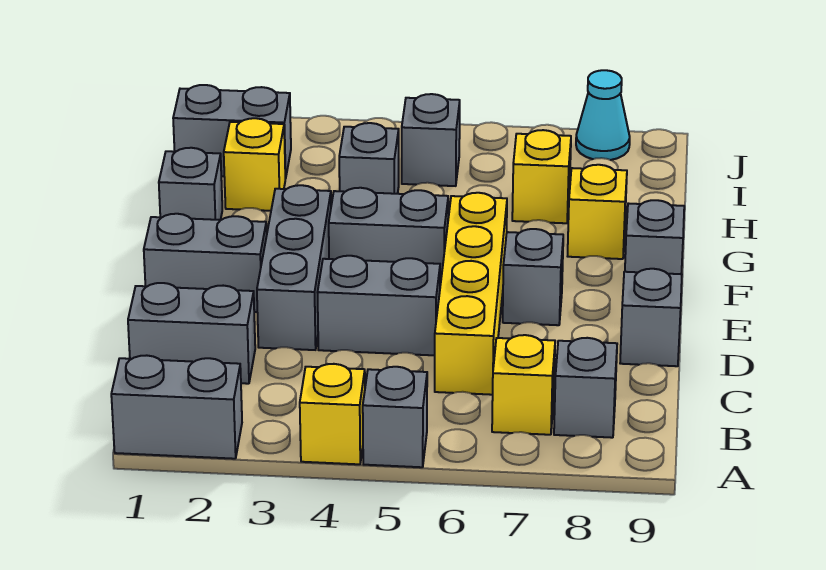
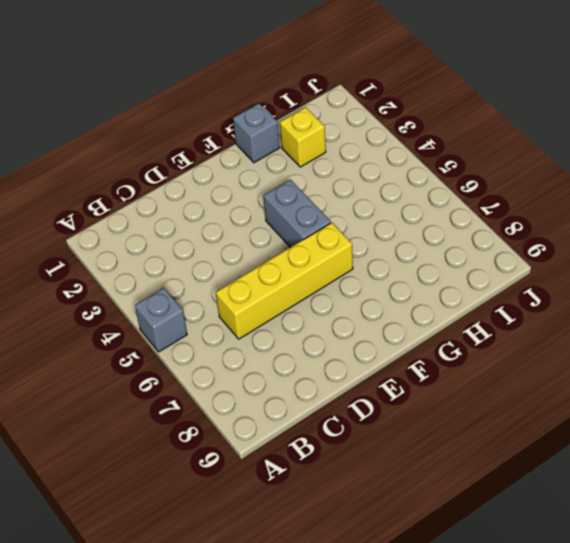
none -> grey 1x2 brick [111,355,242,459]
none -> yellow 1x1 brick [300,364,365,464]
none -> yellow 1x1 brick [492,335,555,435]

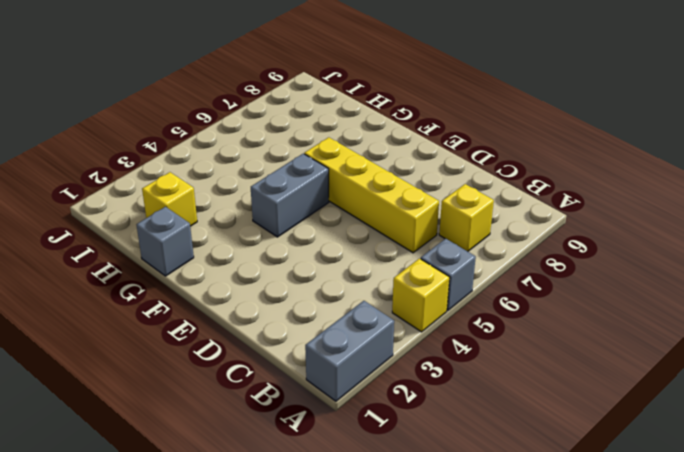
none -> grey 1x1 brick [554,338,617,438]
none -> grey 1x2 brick [128,283,255,384]
none -> grey 1x3 brick [257,185,331,350]

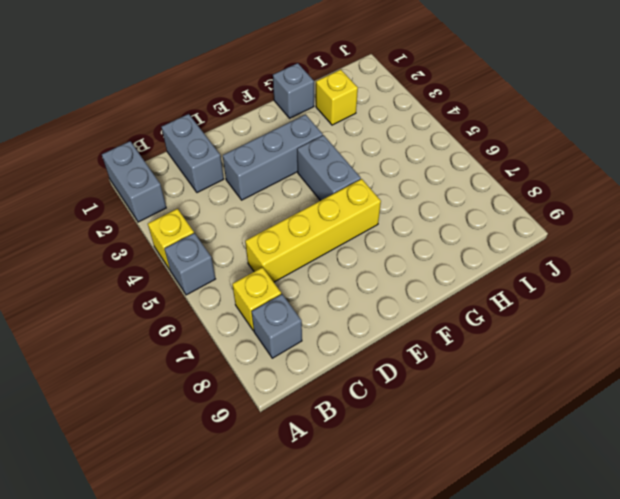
none -> grey 1x2 brick [317,256,440,355]
none -> grey 1x1 brick [620,269,682,366]
none -> grey 1x2 brick [144,214,267,312]

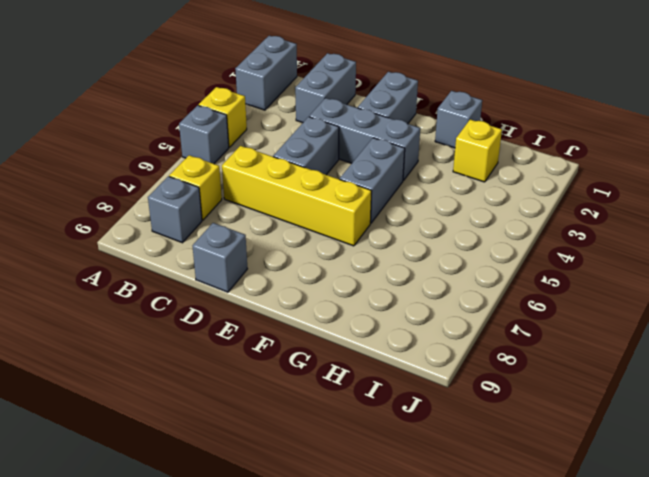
none -> grey 1x1 brick [503,229,563,325]
none -> grey 1x1 brick [625,200,684,274]
none -> yellow 1x1 brick [568,165,627,259]

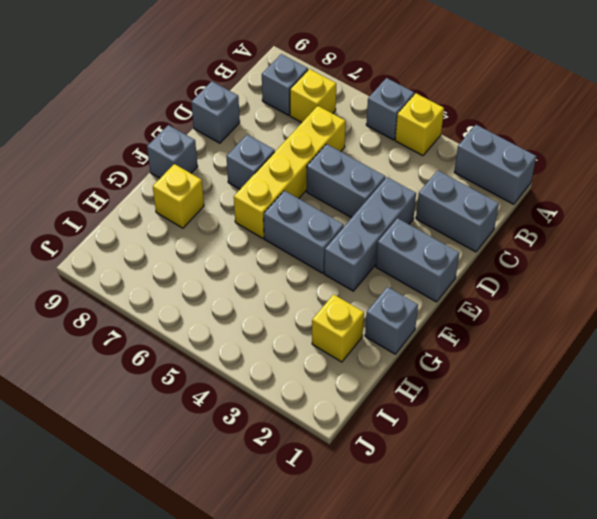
none -> grey 1x1 brick [339,123,399,194]
none -> yellow 1x1 brick [512,130,571,223]
none -> grey 1x2 brick [173,85,291,179]

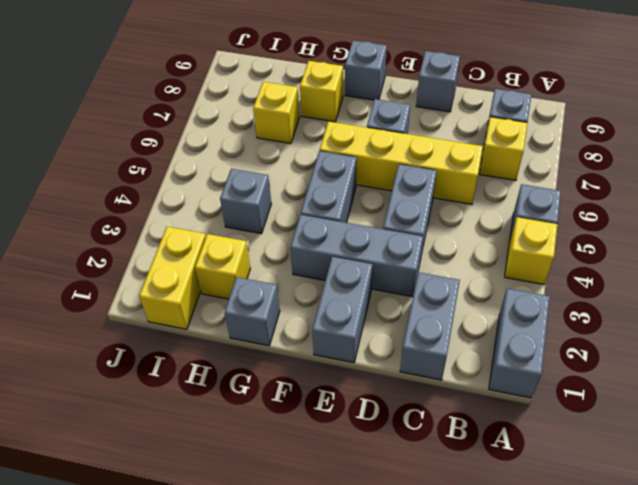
yellow 1x2 brick [139,227,206,329] -> grey 1x2 brick [173,85,291,179]
none -> grey 1x1 brick [402,94,460,186]
none -> cyan 1x1 cone [576,70,630,160]

